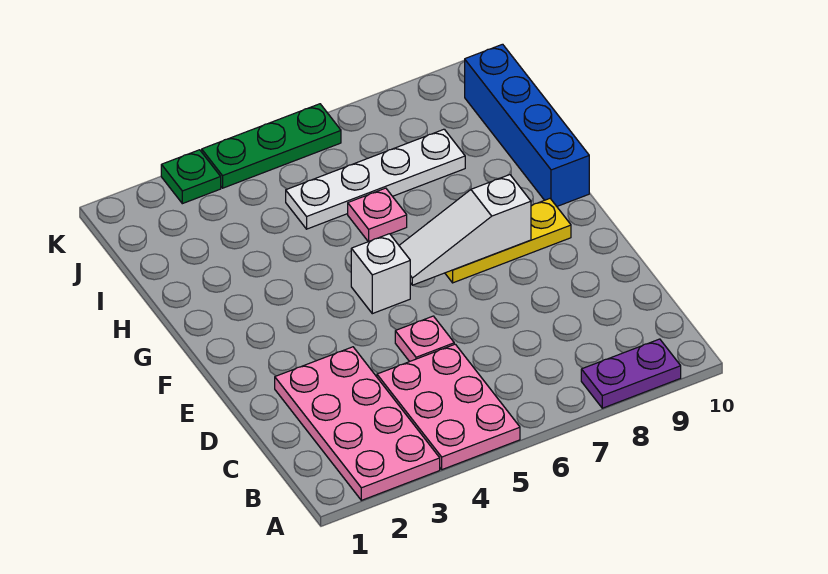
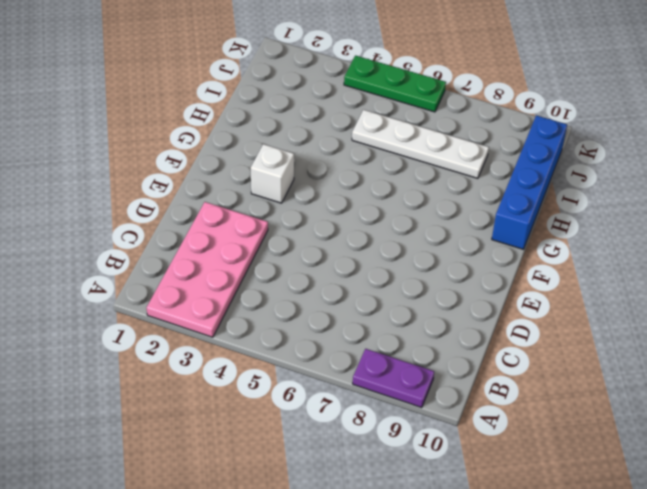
white 1x1 brick [251,144,294,203] -> white 1x1 brick moved to [351,234,410,314]
none -> pink 2x3 plate [377,344,520,470]
none -> pink 1x1 plate [395,316,454,362]
none -> yellow 1x3 plate [445,199,571,283]

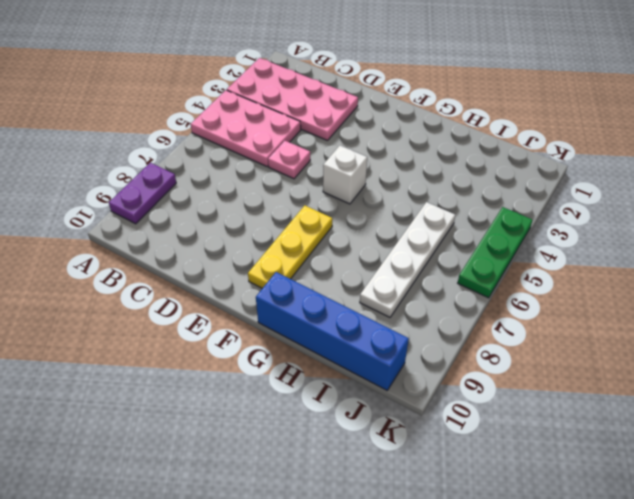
none -> pink 1x1 plate [348,188,407,242]
none -> green 1x1 plate [161,150,221,204]
none -> white 1x3 slope [399,175,531,285]

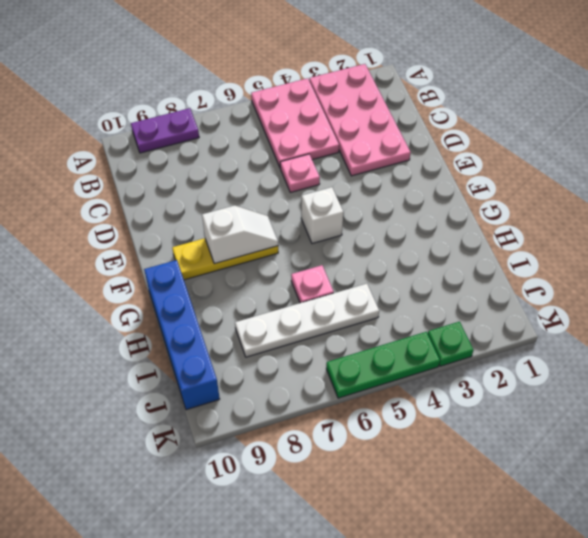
white 1x2 slope [202,206,278,264] -> white 1x3 slope [399,175,531,285]

